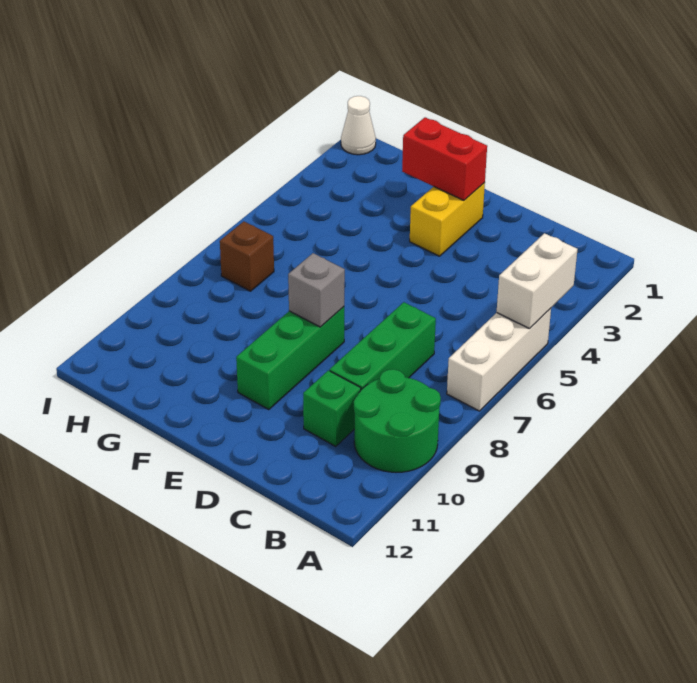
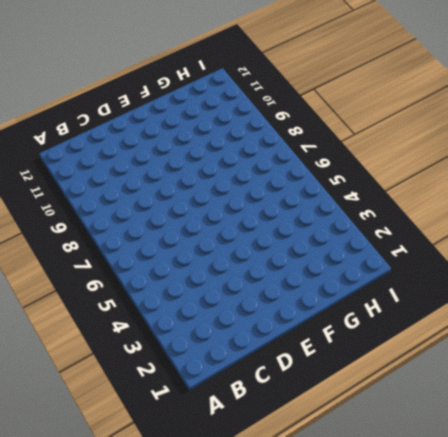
none -> white 1x3 brick [447,308,551,411]
none -> green 2x2 round brick [354,369,441,472]

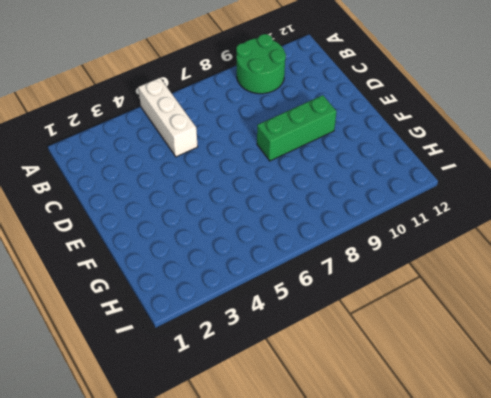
white 1x3 brick [138,78,198,157] -> white 1x3 brick turned to [447,308,551,411]
none -> green 1x3 brick [330,302,436,390]
none -> green 1x1 brick [303,370,361,446]

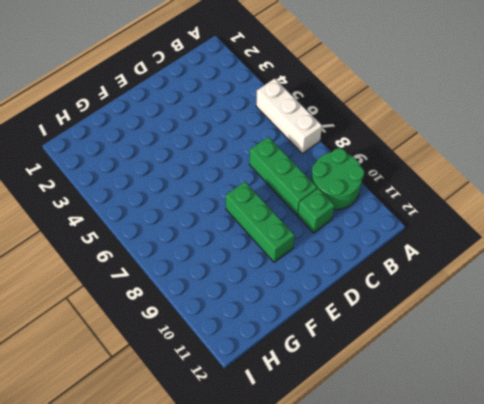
none -> yellow 1x2 brick [410,182,485,256]
none -> brown 1x1 brick [220,221,274,291]

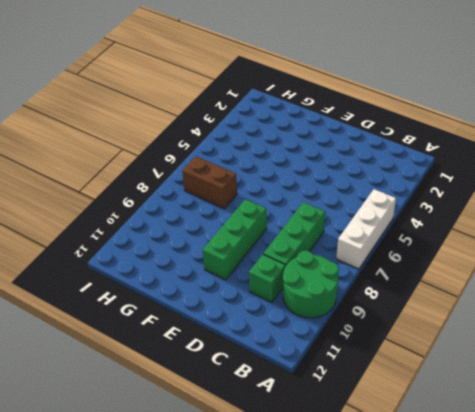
brown 1x2 brick [182,156,237,208] -> brown 1x1 brick [220,221,274,291]
none -> yellow 1x2 brick [410,182,485,256]
none -> white 1x1 cone [341,96,376,155]

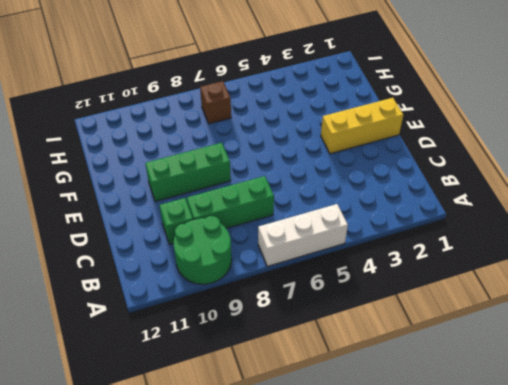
yellow 1x3 brick [321,98,403,154] -> yellow 1x2 brick [410,182,485,256]
none -> white 1x1 cone [341,96,376,155]
none -> white 1x2 brick [497,233,577,328]

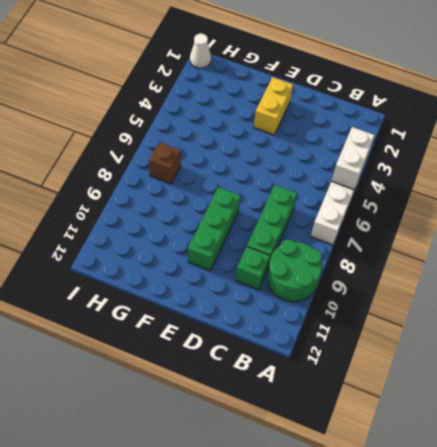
none -> red 1x2 brick [402,117,487,200]
none -> grey 1x1 brick [288,253,345,327]

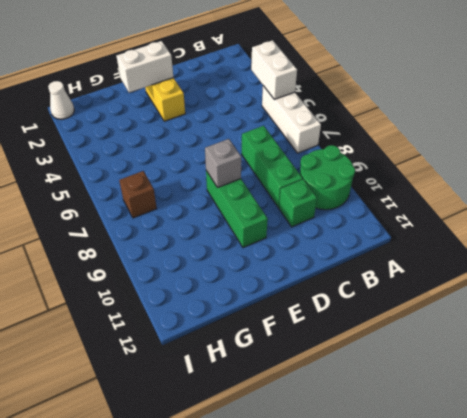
white 1x2 brick [116,41,173,92] -> red 1x2 brick [402,117,487,200]

